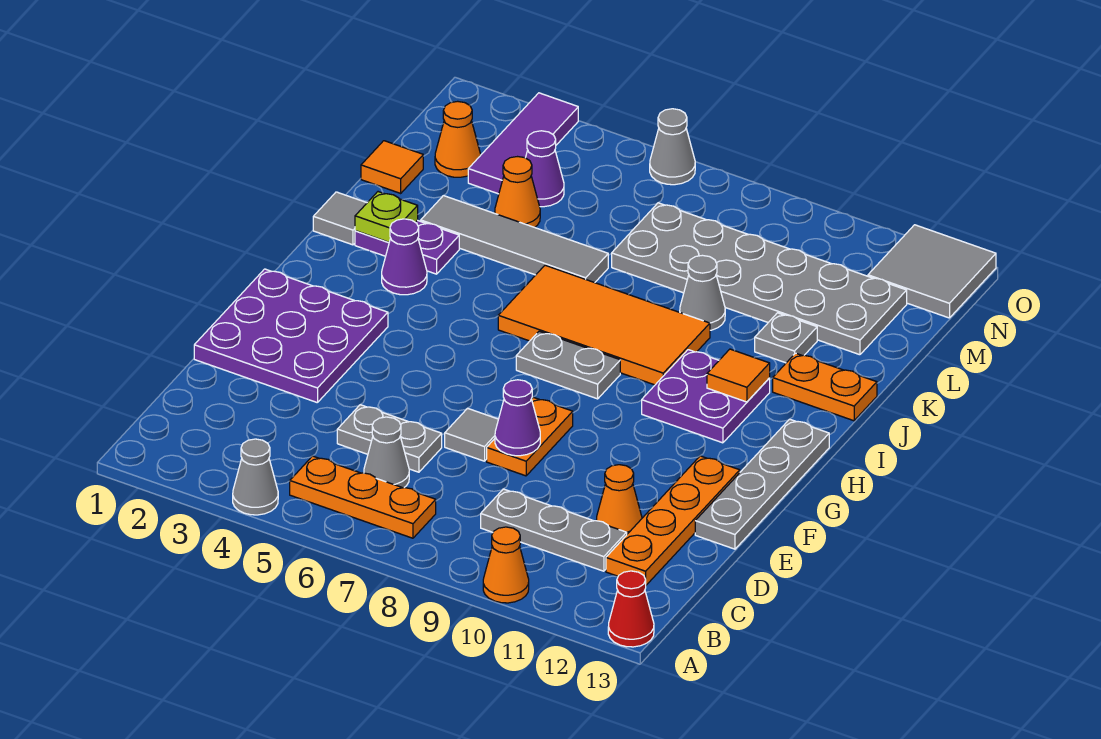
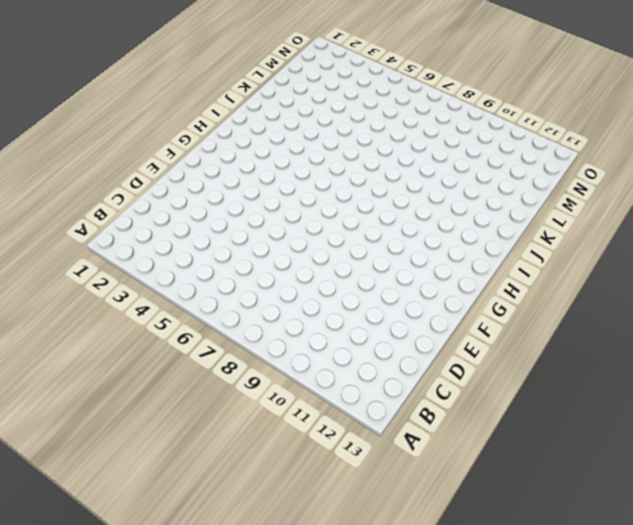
none -> grey 1x1 cone [233,439,278,515]
none -> orange 1x1 cone [483,527,529,603]
none -> red 1x1 cone [608,571,654,647]
none -> orange 1x3 plate [290,456,436,538]

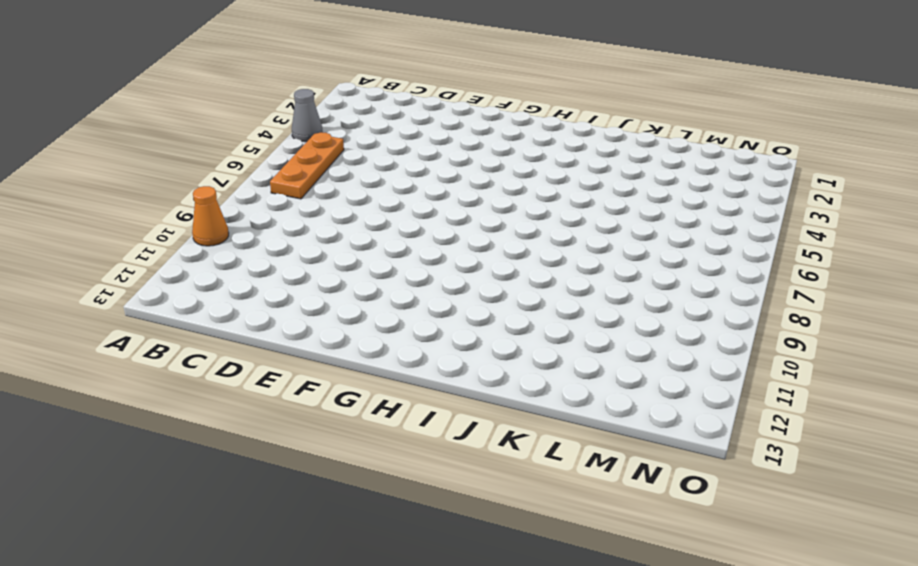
none -> red 1x1 cone [608,571,654,647]
none -> grey 1x1 cone [364,417,409,488]
none -> grey 1x3 plate [481,489,627,571]
none -> orange 1x4 plate [606,456,740,585]

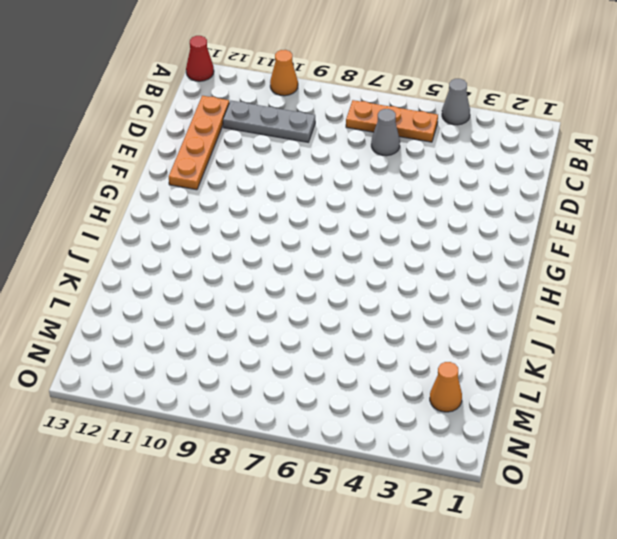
none -> grey 1x2 plate [337,405,442,472]
none -> orange 1x1 cone [596,465,642,534]
none -> purple 3x3 plate [194,269,388,403]
none -> grey 1x1 tile [445,408,498,461]

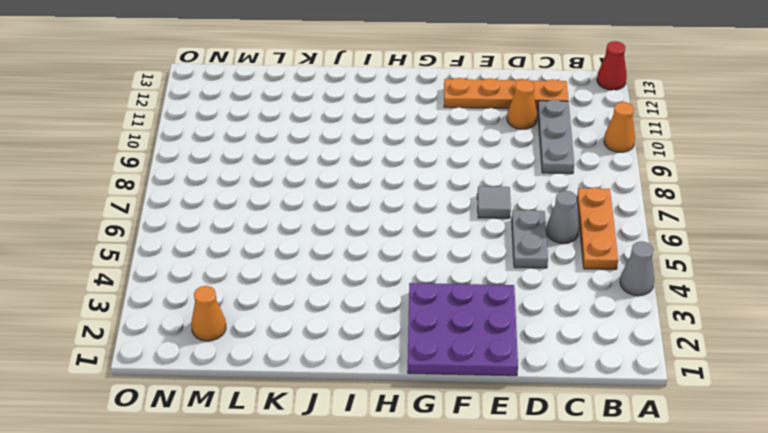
none -> orange 1x2 plate [487,397,573,476]
none -> grey 1x4 plate [695,419,829,549]
none -> grey 1x2 plate [516,331,620,399]
none -> purple 2x2 plate [642,350,770,443]

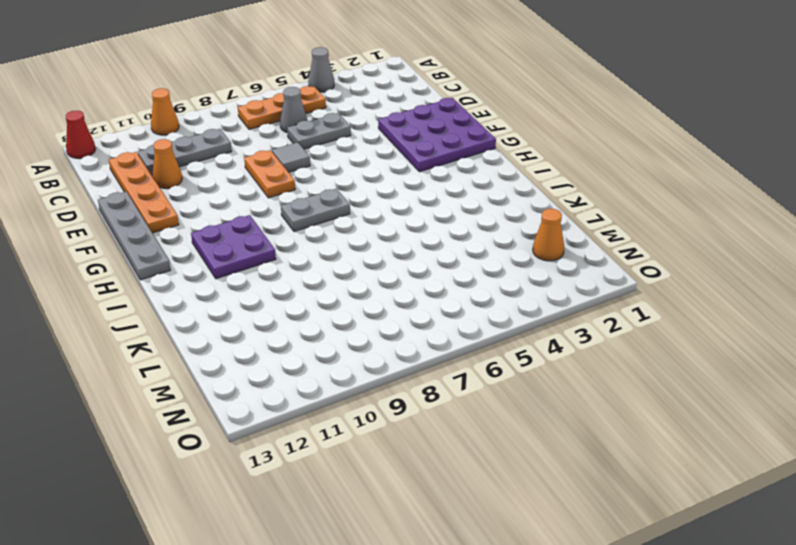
none -> purple 1x1 cone [382,219,427,295]
none -> orange 2x4 tile [498,265,710,385]
none -> grey 1x1 tile [313,192,367,245]
none -> purple 1x2 plate [355,220,459,274]

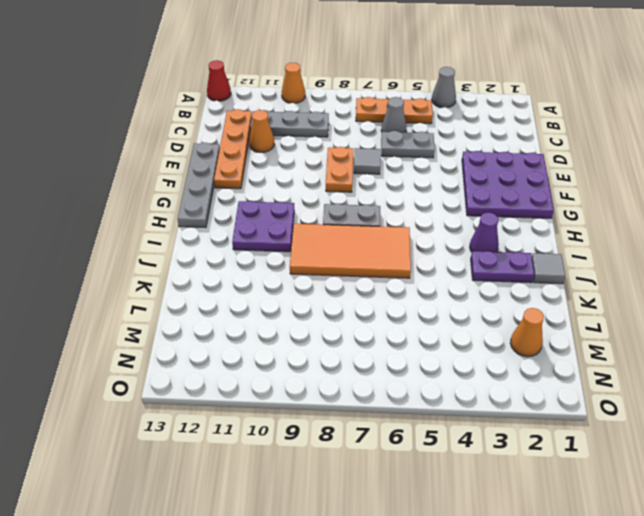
none -> orange 1x2 plate [773,353,877,421]
none -> grey 1x4 tile [421,196,608,283]
none -> grey 1x1 cone [680,255,725,330]
none -> grey 1x1 plate [755,313,817,363]

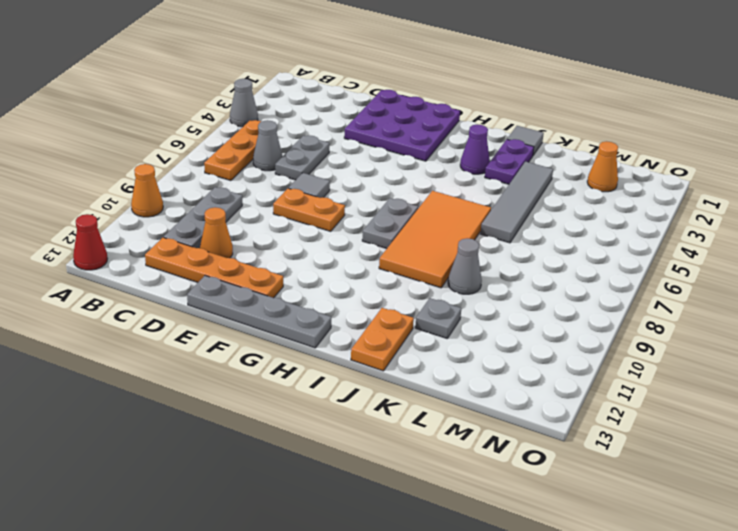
none -> purple 2x2 plate [642,350,770,443]
none -> orange 1x1 tile [361,141,423,193]
none -> orange 1x1 cone [495,157,540,227]
none -> grey 2x6 plate [612,203,907,355]

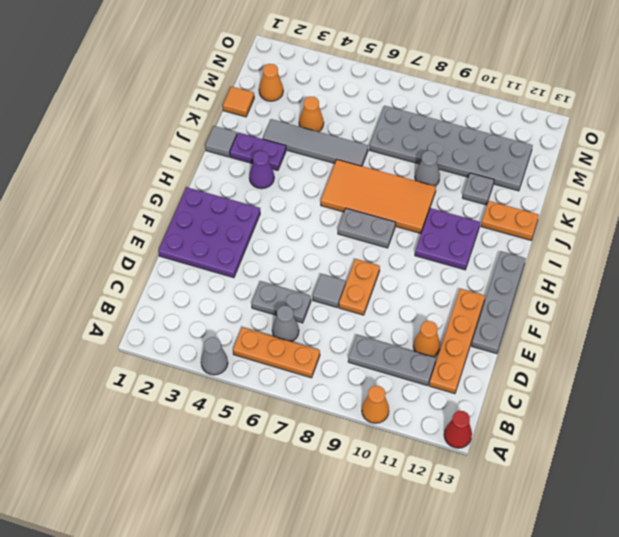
none -> purple 1x3 tile [468,93,578,194]
none -> purple 1x1 cone [526,131,564,207]
none -> grey 2x2 tile [868,225,996,318]
none -> grey 1x1 cone [650,109,695,185]

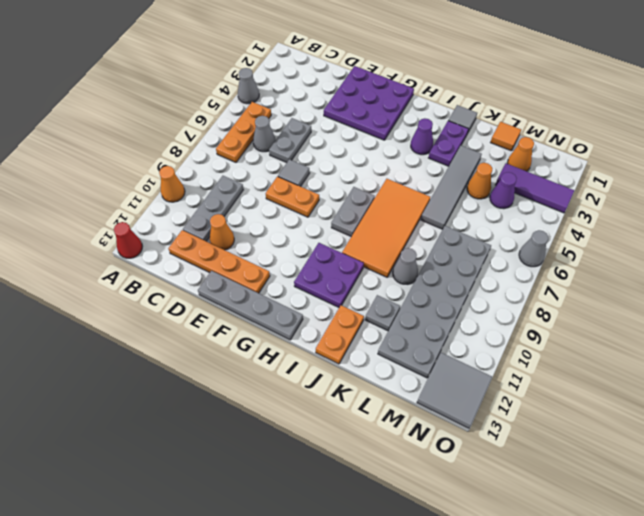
none -> purple 1x1 cone [495,380,540,456]
none -> orange 1x1 tile [707,349,770,402]
none -> lime 1x1 plate [355,192,418,242]

